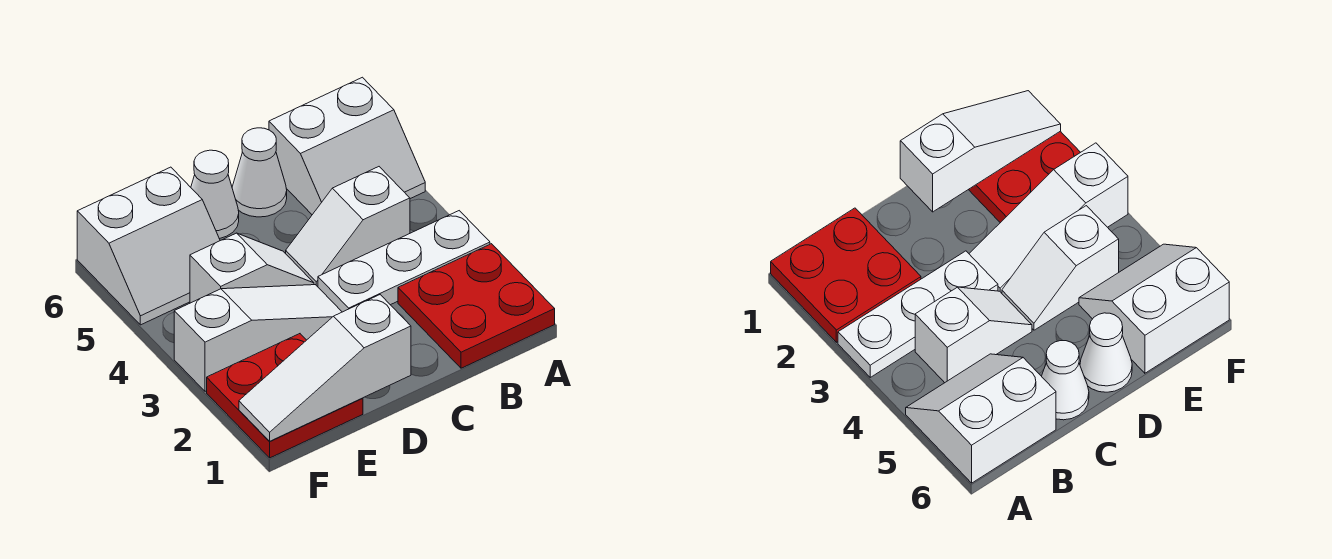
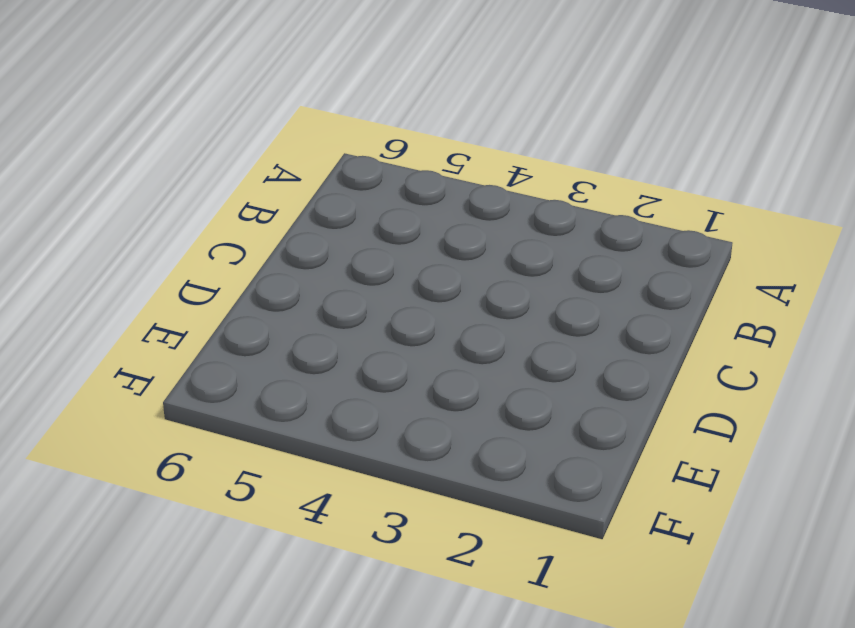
none -> red 2x2 plate [398,244,555,368]
none -> white 1x3 plate [318,211,490,312]

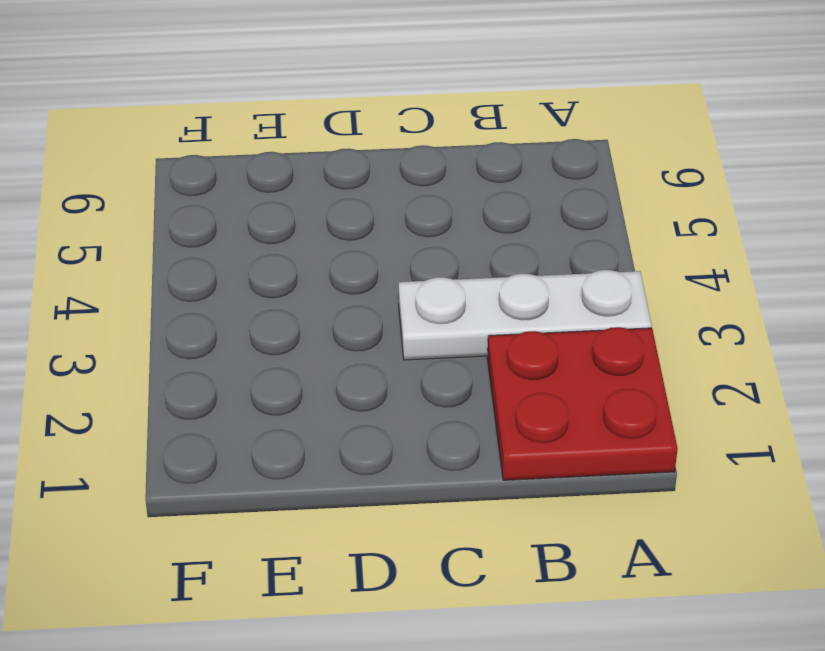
none -> white 2x2 slope [269,77,425,215]
none -> white 1x2 slope [286,167,410,287]

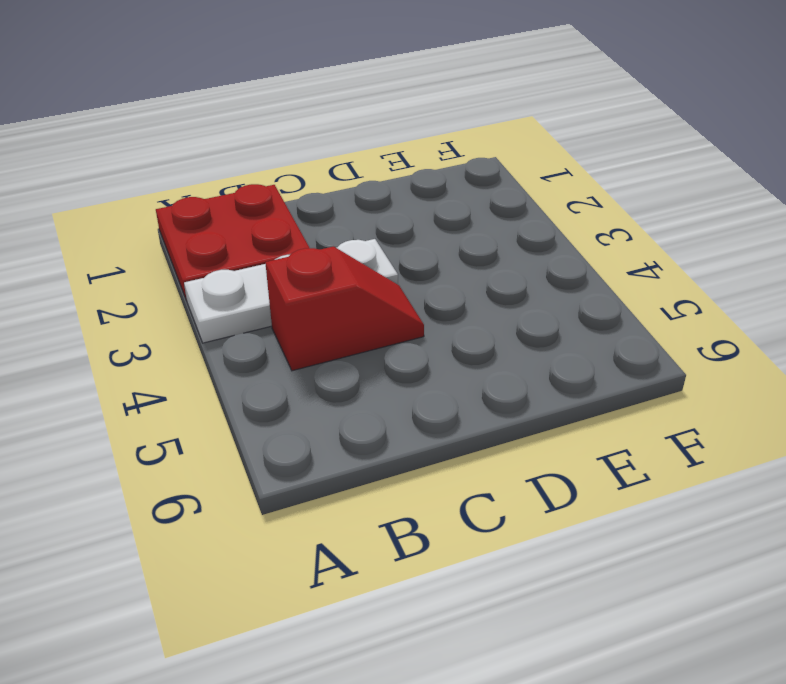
red 1x2 slope [265,247,424,371] -> white 1x2 slope [286,167,410,287]
none -> white 2x2 slope [269,77,425,215]
none -> white 1x1 cone [232,128,287,217]

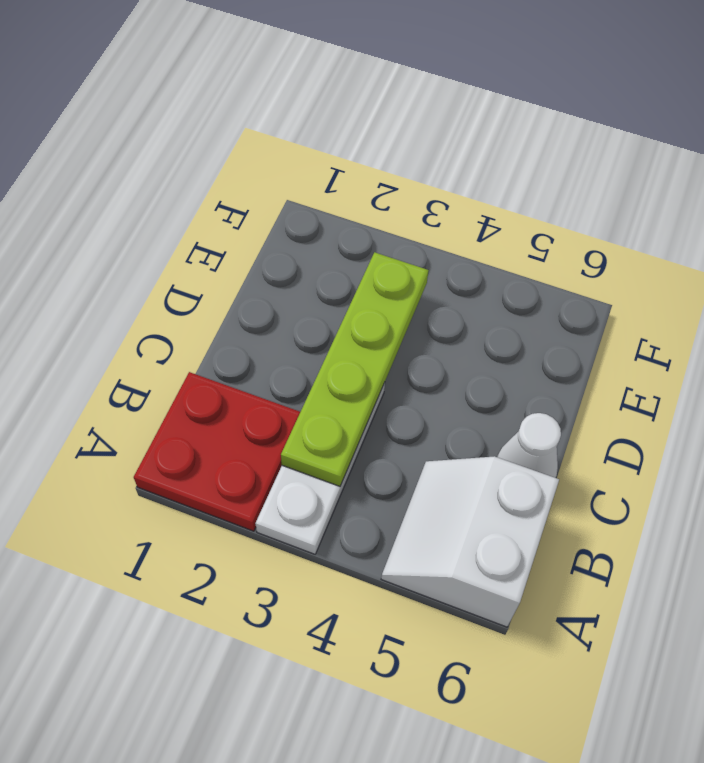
lime 1x4 plate [281,252,429,486] -> none
none -> white 1x2 slope [286,167,410,287]
none -> white 1x3 slope [174,285,342,391]

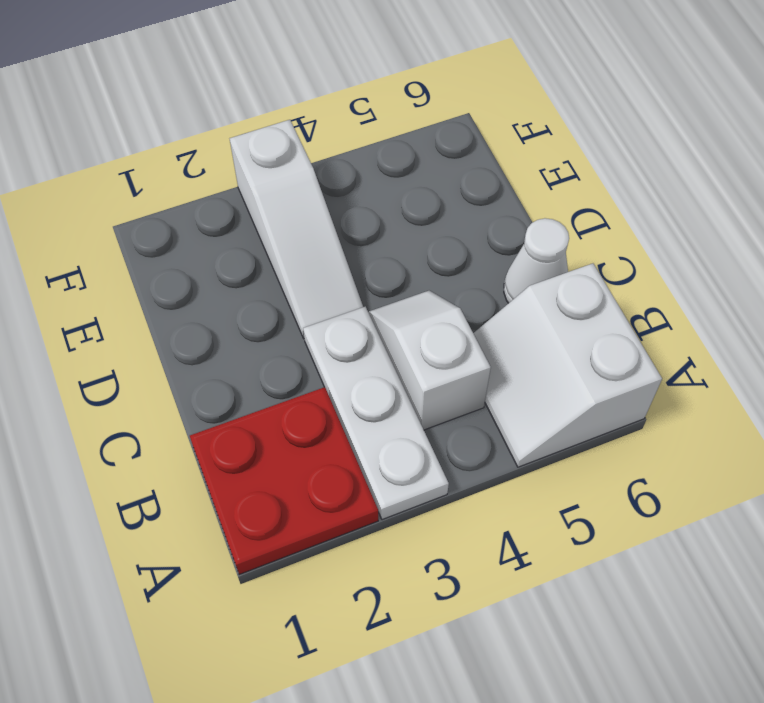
none -> white 1x2 slope [190,233,314,303]
none -> white 1x1 cone [191,150,239,239]

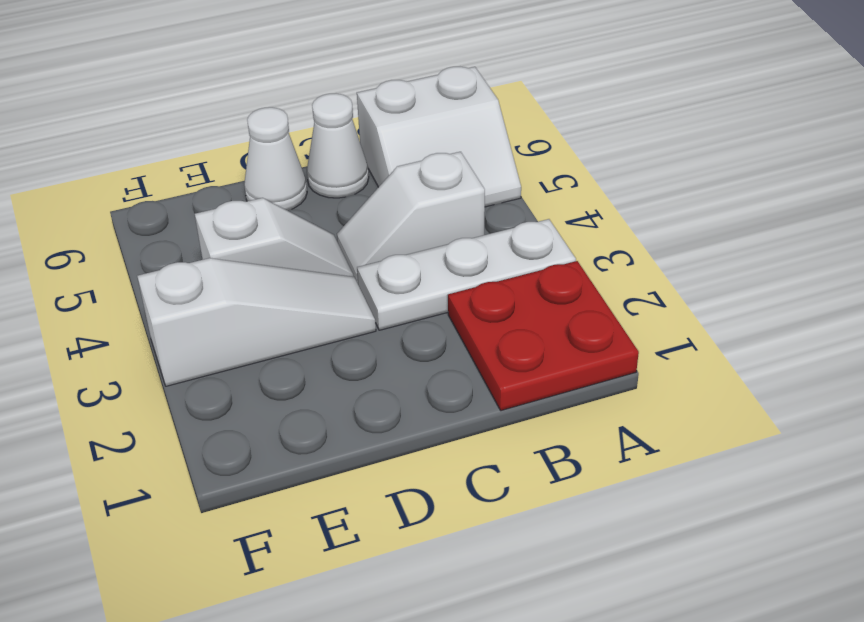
none -> red 2x2 plate [207,334,363,458]
none -> white 2x2 slope [77,167,220,325]

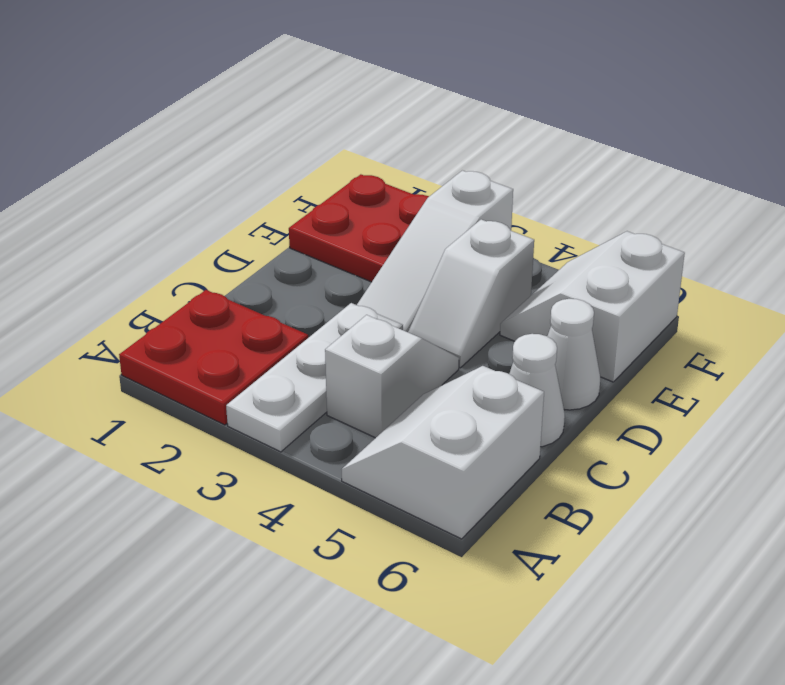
none -> white 1x3 slope [239,295,411,441]

